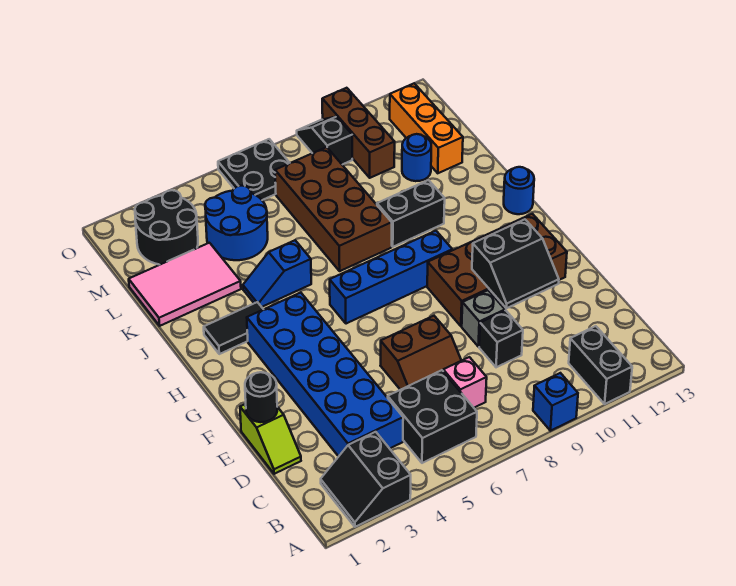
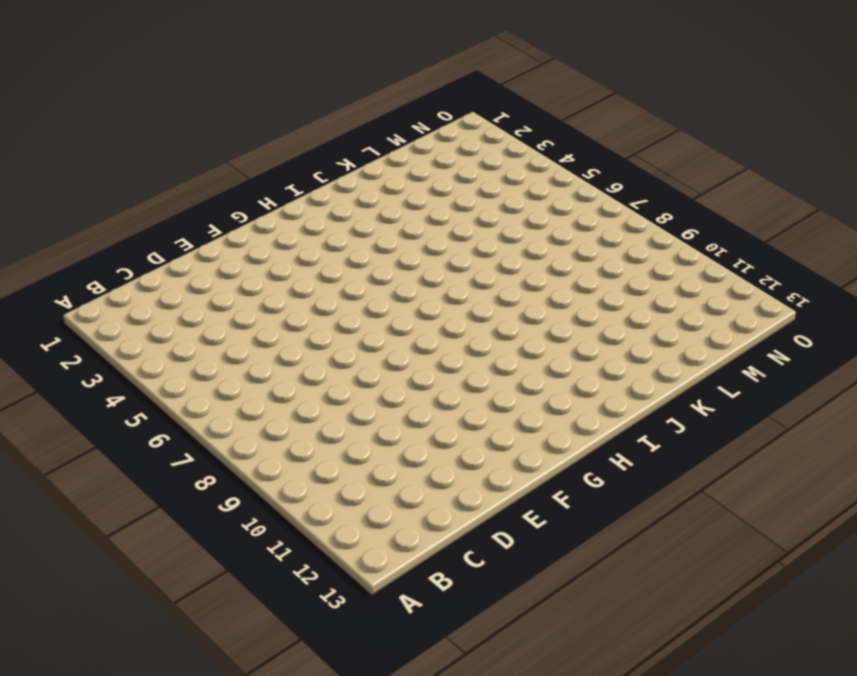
none -> black 2x2 slope [321,432,411,527]
none -> blue 1x1 brick [533,373,578,431]
none -> black 1x2 brick [569,326,632,404]

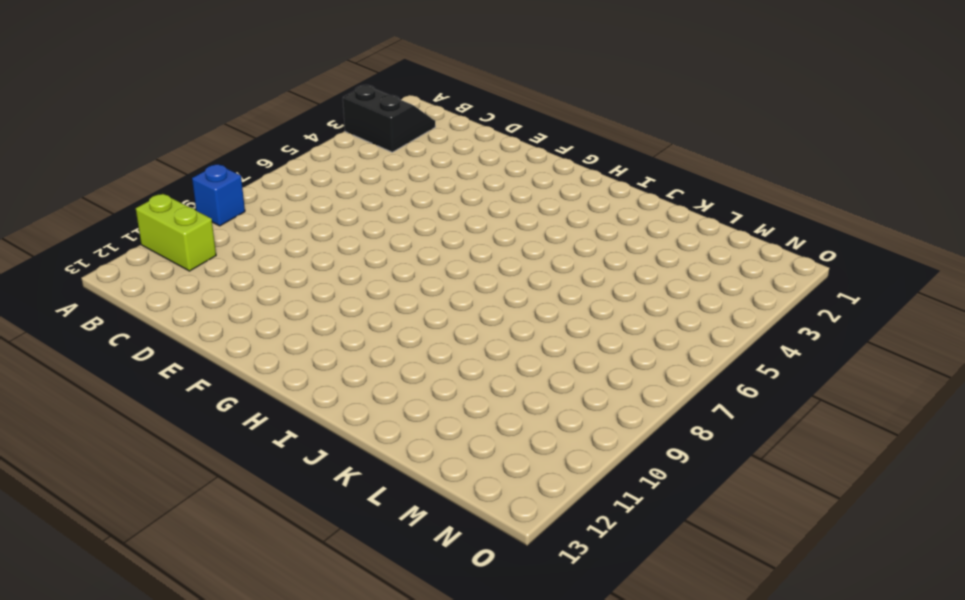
lime 1x2 brick [136,194,216,271] -> black 1x2 brick [569,326,632,404]
none -> black 2x2 brick [388,370,477,463]
none -> blue 2x6 brick [247,293,403,457]
none -> pink 1x1 brick [443,357,487,408]

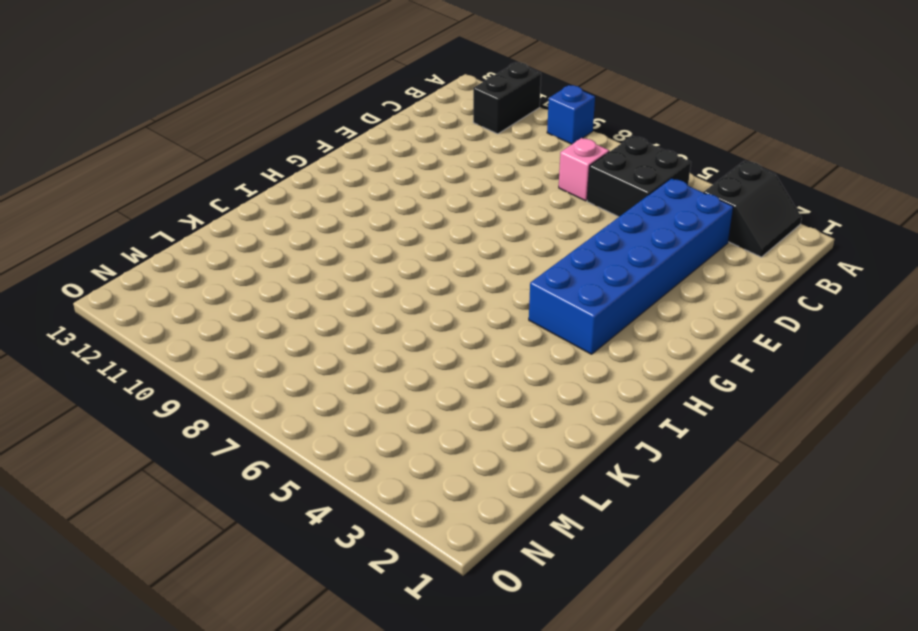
none -> lime 1x2 slope [240,404,301,474]
none -> brown 2x2 slope [380,316,461,390]
none -> black 1x1 brick [479,311,523,367]

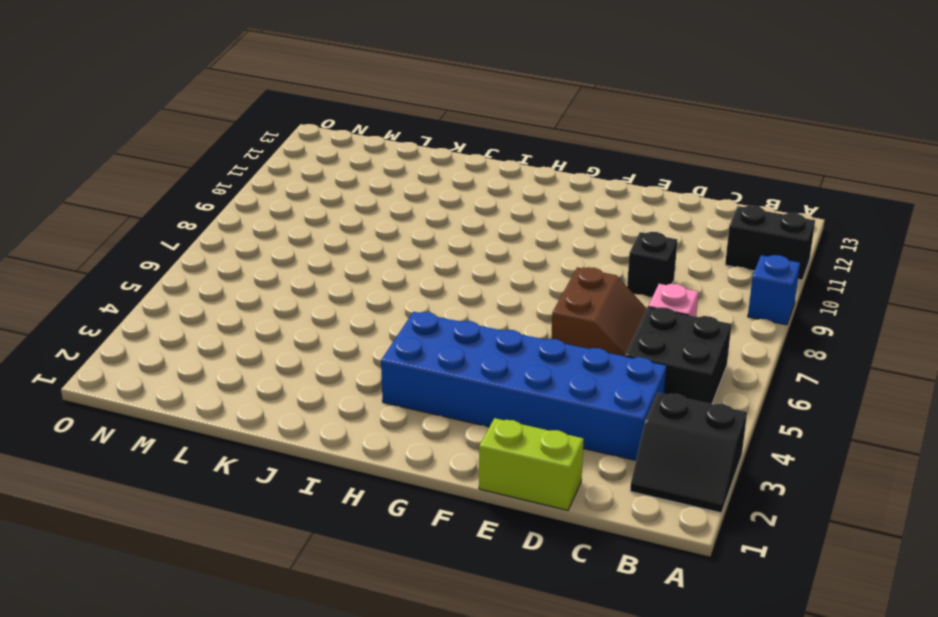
lime 1x2 brick [479,418,584,510] -> lime 1x2 slope [240,404,301,474]
none -> grey 1x1 brick [462,290,505,347]
none -> brown 2x4 brick [427,214,567,326]
none -> blue 1x4 brick [330,231,452,324]

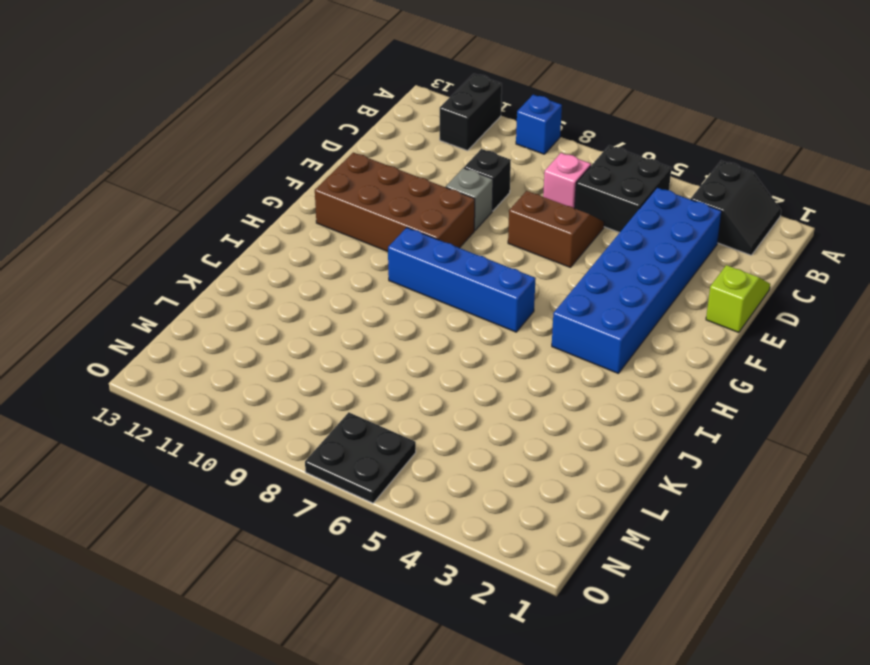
none -> black 1x2 tile [204,302,263,354]
none -> blue 1x1 round brick [504,167,534,214]
none -> blue 1x2 slope [243,240,311,307]

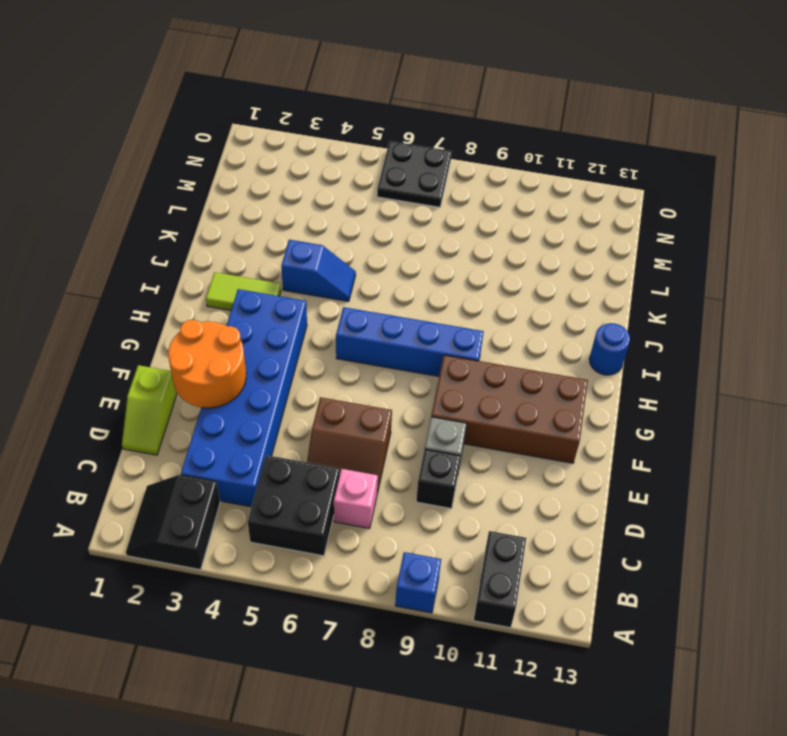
orange 2x2 round brick [168,320,246,408] -> none
lime 1x2 tile [206,272,281,310] -> black 1x2 tile [204,302,263,354]
blue 1x2 slope [281,240,356,302] -> blue 1x2 slope turned to [243,240,311,307]
none -> brown 2x4 brick [275,147,392,271]
none -> black 1x2 brick [377,180,445,247]
none -> pink 2x3 tile [129,243,241,326]

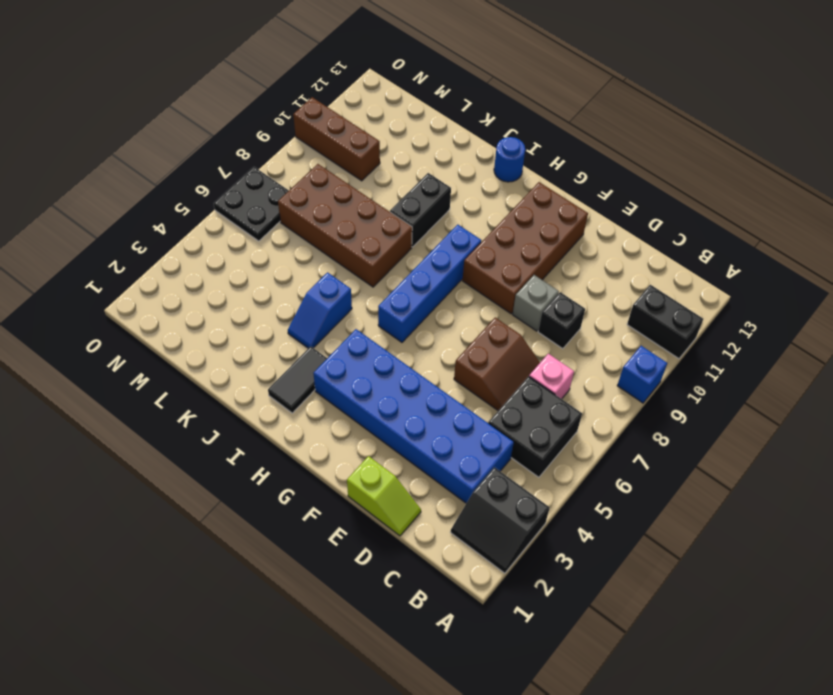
none -> pink 2x3 tile [129,243,241,326]
none -> blue 2x2 round brick [205,186,268,260]
none -> blue 1x1 round brick [402,134,431,181]

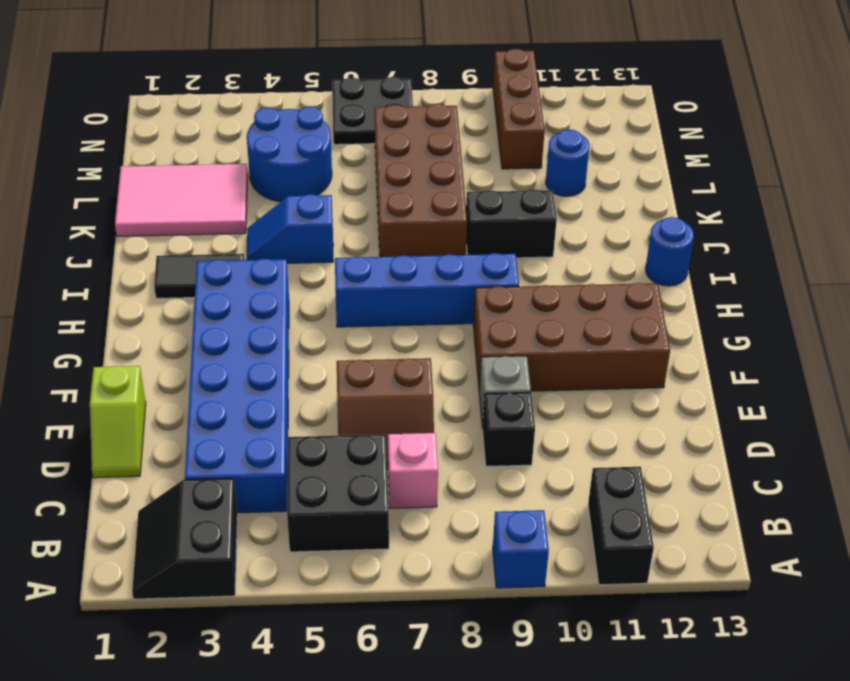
none -> orange 1x3 brick [390,83,463,173]
none -> black 2x2 round brick [135,190,198,265]
none -> black 1x2 slope [297,117,352,165]

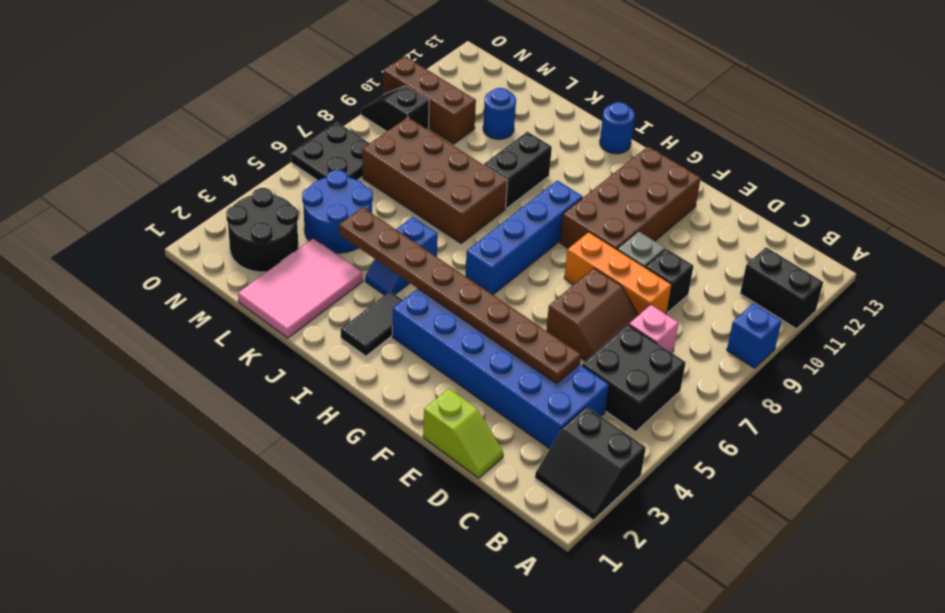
brown 1x8 plate [339,207,581,383] -> none
orange 1x3 brick [564,232,672,315] -> orange 1x3 brick moved to [390,83,463,173]
none -> black 1x1 round brick [245,372,277,422]
none -> black 2x2 slope [472,219,559,308]

